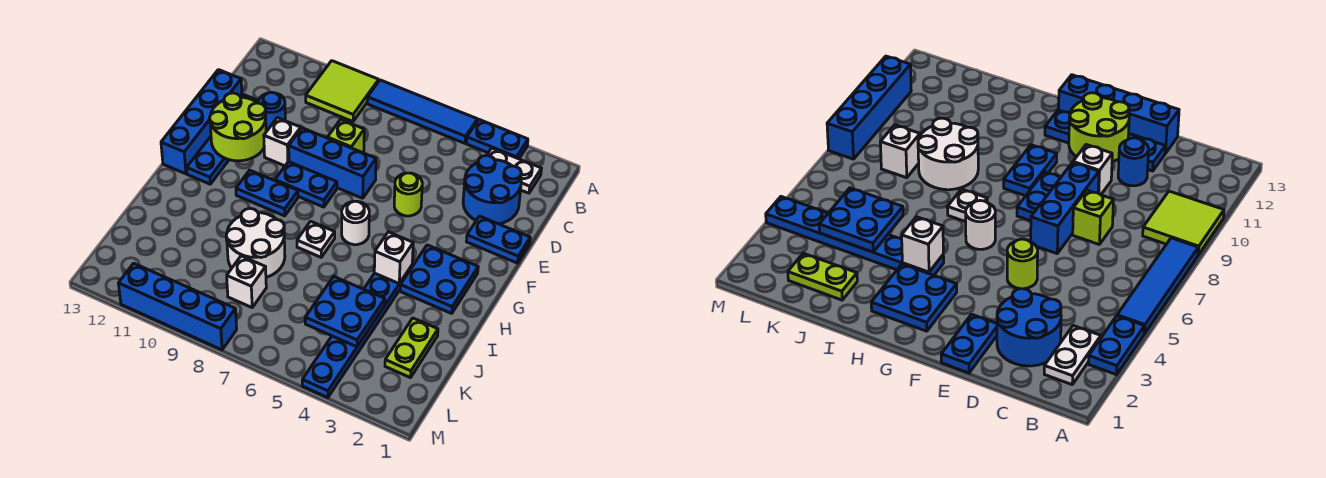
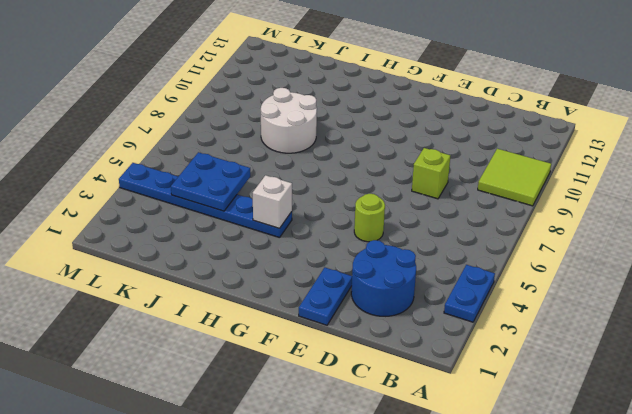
none -> blue 1x4 tile [367,80,478,143]
none -> white 1x2 plate [487,148,541,193]
none -> blue 1x1 round brick [258,92,285,132]

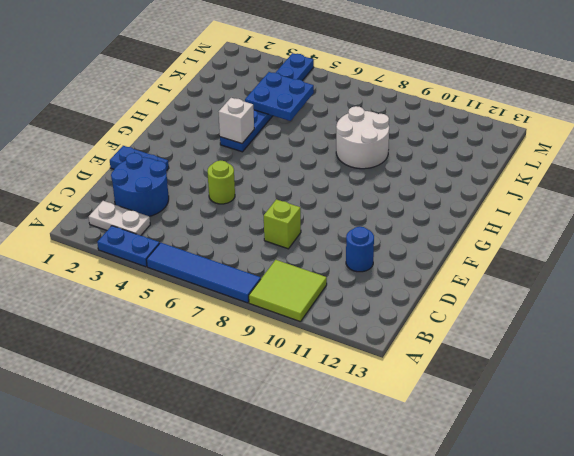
none -> blue 1x4 plate [187,95,258,184]
none -> blue 1x4 brick [161,70,242,174]
none -> blue 1x3 brick [289,128,376,198]

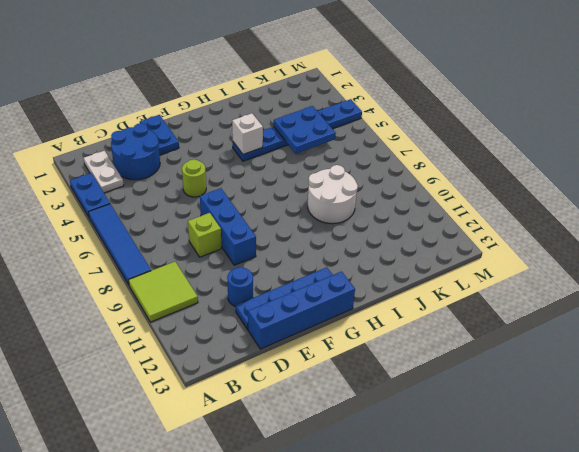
none -> white 1x1 brick [264,118,301,166]
none -> blue 1x2 plate [275,162,337,207]
none -> blue 2x2 plate [400,245,478,314]

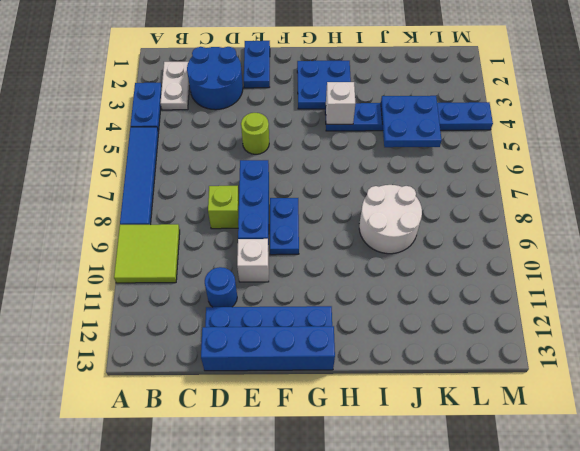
none -> white 1x1 round brick [342,201,369,245]
none -> blue 1x2 plate [236,170,298,216]
none -> white 1x1 plate [297,221,335,257]

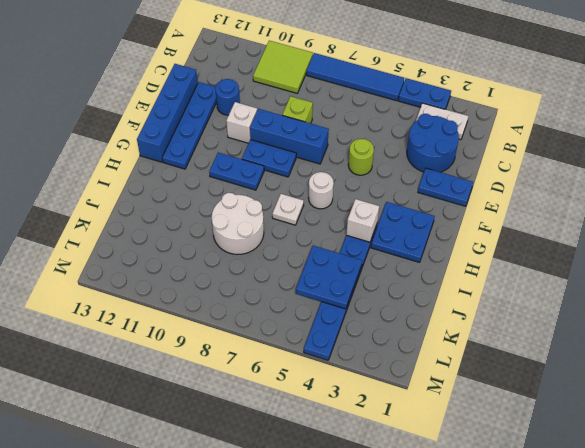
none -> lime 1x2 plate [385,318,438,378]
none -> white 1x1 brick [227,256,266,307]
none -> blue 1x4 brick [118,263,237,350]

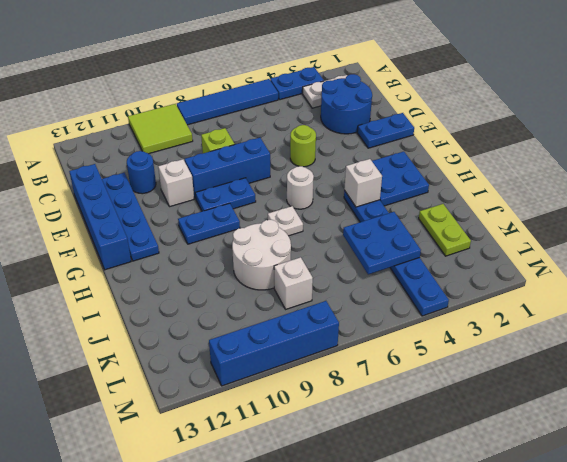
none -> lime 2x2 round brick [210,93,266,161]

